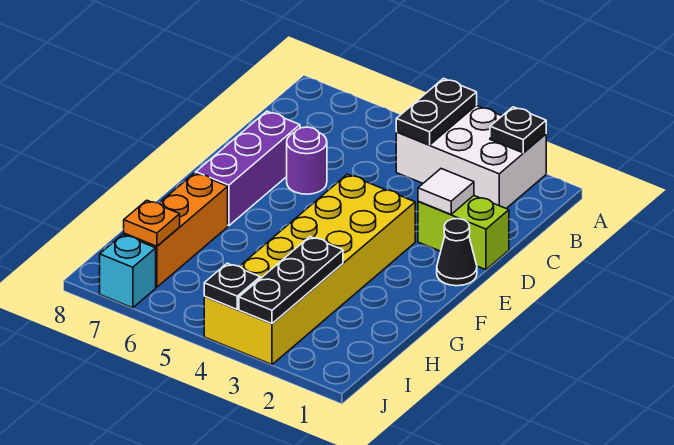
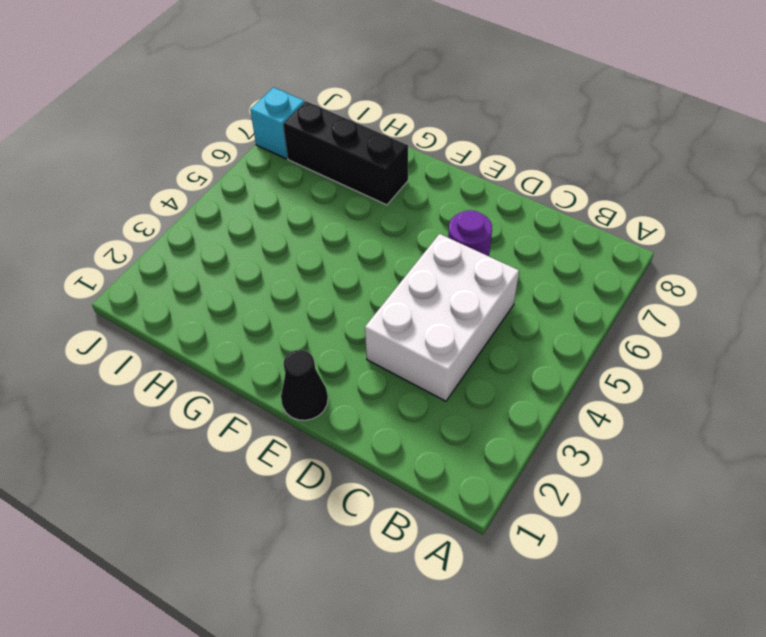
white 2x3 brick [365,234,519,401] -> white 2x3 brick moved to [396,106,546,208]
black 1x3 brick [283,101,408,205] -> orange 1x3 brick [124,173,228,287]
none -> lime 1x2 brick [418,196,509,270]
none -> purple 1x3 brick [196,111,300,226]
none -> yellow 2x6 brick [204,174,415,364]

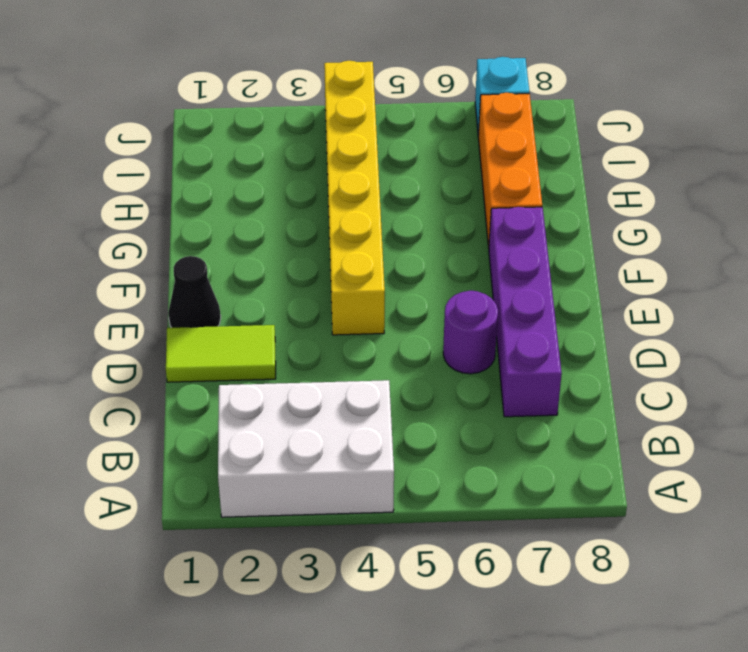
purple 1x4 brick [489,207,562,417] -> purple 1x3 brick [196,111,300,226]
lime 1x2 tile [166,325,276,382] -> lime 1x2 brick [418,196,509,270]
yellow 1x6 brick [324,61,385,335] -> yellow 2x6 brick [204,174,415,364]
none -> black 1x1 plate [490,107,546,153]
none -> black 1x2 plate [396,79,477,145]
none -> white 1x1 tile [418,169,474,214]

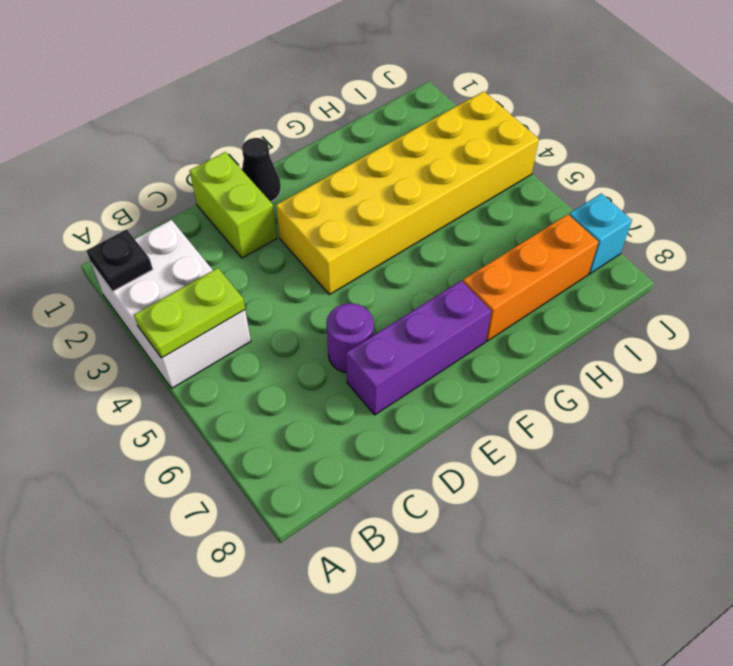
lime 1x2 plate [134,268,245,358] -> black 1x2 plate [396,79,477,145]
none -> white 1x1 tile [418,169,474,214]
none -> black 1x3 plate [239,237,343,323]
none -> orange 1x1 plate [124,200,180,246]

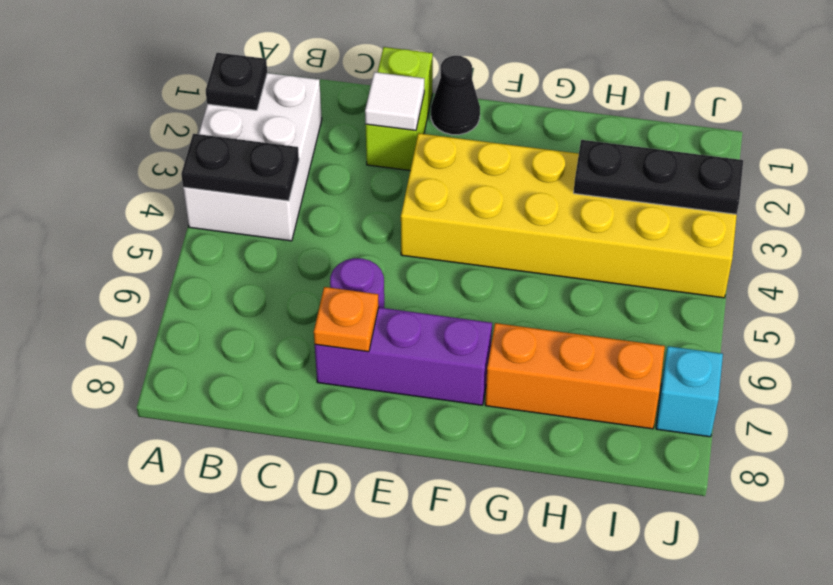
orange 1x1 plate [314,287,379,352] -> orange 1x1 plate moved to [124,200,180,246]
none -> black 1x1 plate [204,263,260,309]

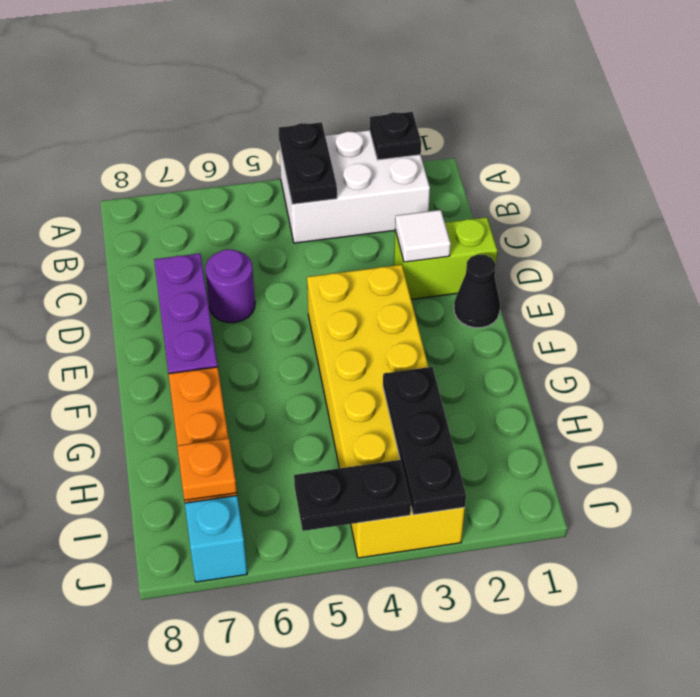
black 1x2 plate [294,460,411,531] -> black 1x1 plate [204,263,260,309]

